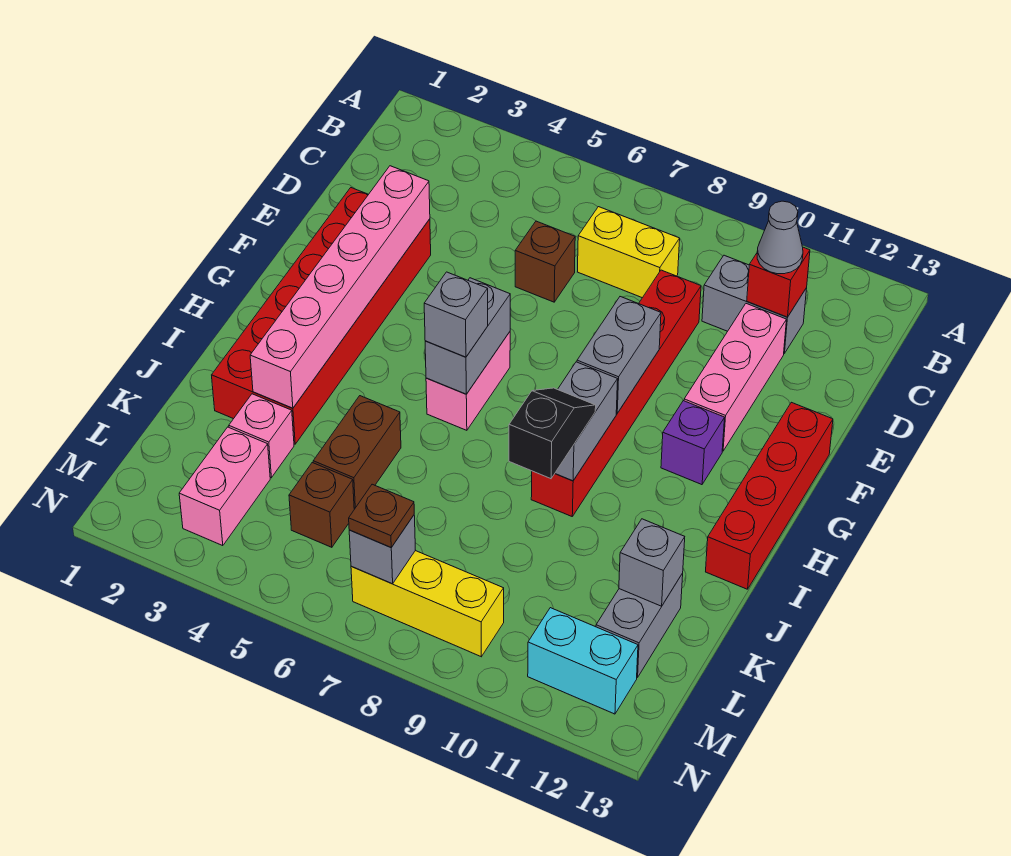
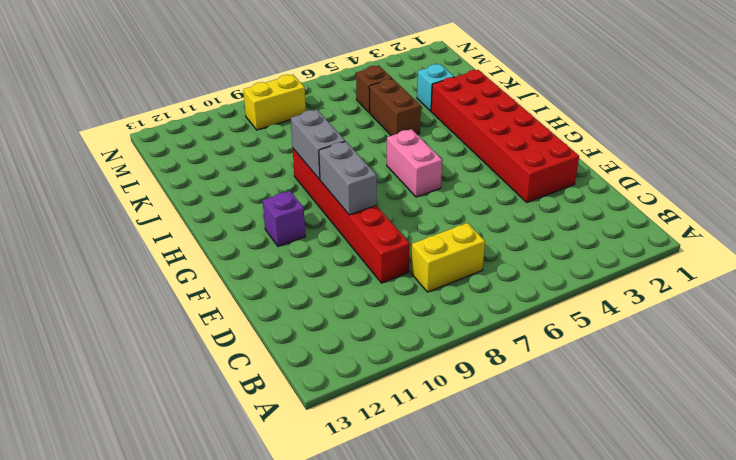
cyan 1x1 brick [417,64,454,111] -> pink 1x1 brick [229,394,294,478]
yellow 1x2 brick [243,75,306,130] -> yellow 1x3 brick [351,551,504,657]
none -> grey 1x2 brick [702,255,807,353]
none -> brown 1x1 brick [515,221,575,302]
none -> pink 1x3 brick [684,304,786,451]

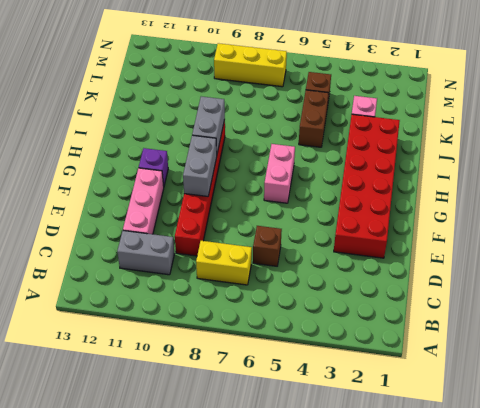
none -> red 1x4 brick [706,402,833,589]
none -> grey 1x2 brick [596,573,683,678]
none -> pink 1x2 brick [179,427,270,546]

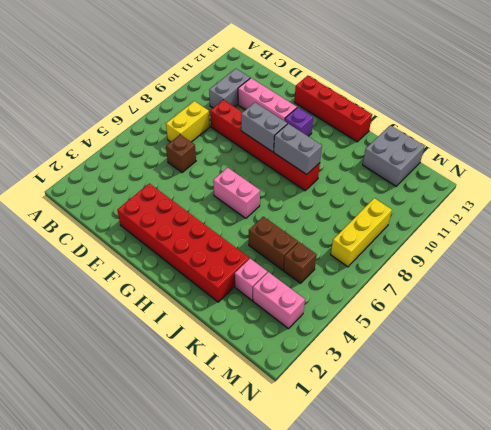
grey 2x2 brick [363,125,425,186] -> grey 1x2 brick [596,573,683,678]
none -> cyan 1x2 brick [528,608,638,714]
none -> red 1x1 brick [747,247,810,317]
none -> pink 1x6 brick [250,166,430,408]

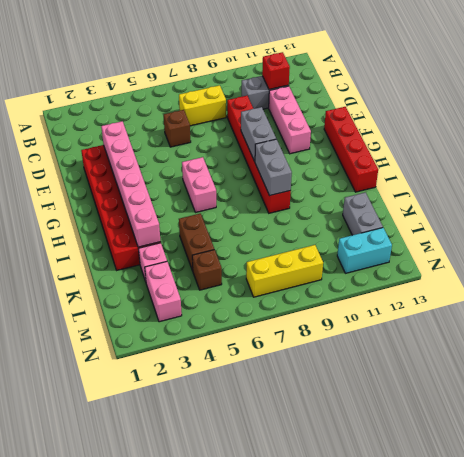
none -> purple 1x1 brick [661,401,725,485]
none -> grey 1x2 brick [425,278,510,394]
none -> grey 1x1 brick [619,519,685,606]

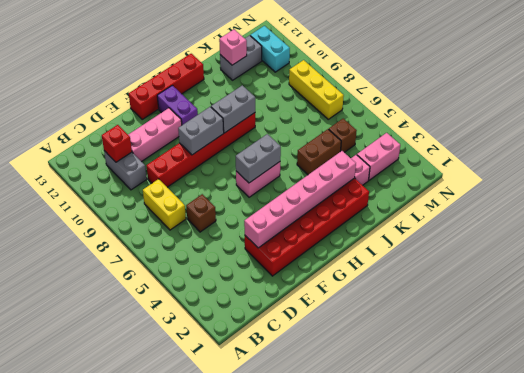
purple 1x2 brick [157,85,198,125] -> purple 1x1 brick [661,401,725,485]
pink 1x1 brick [219,30,247,65] -> grey 1x1 brick [619,519,685,606]
none -> grey 1x1 brick [349,515,415,584]
none -> grey 1x1 cone [757,201,803,274]
none -> grey 1x1 brick [424,272,488,357]

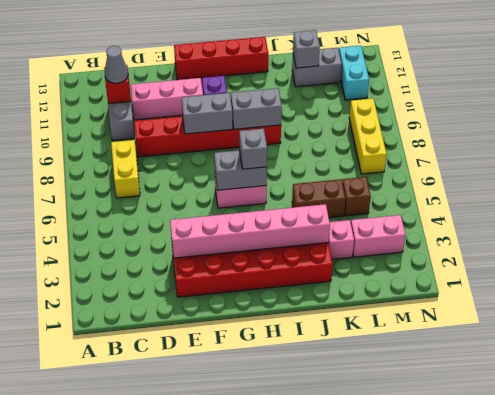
none -> brown 1x1 brick [515,221,575,302]
none -> grey 1x1 brick [349,515,415,584]
none -> black 1x2 slope [509,388,596,479]

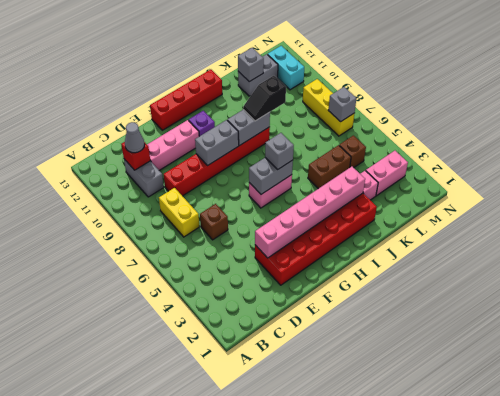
none -> brown 1x1 plate [349,484,414,547]

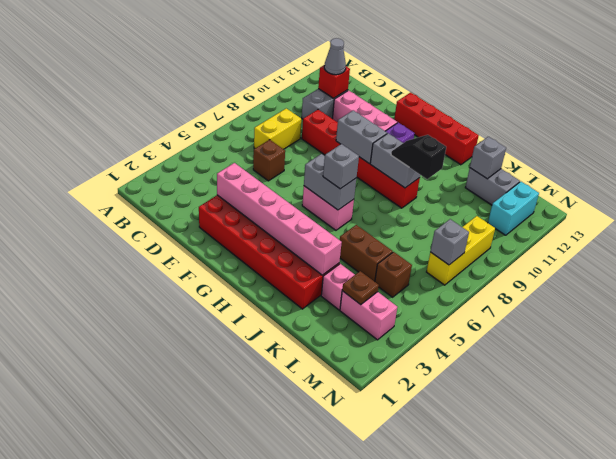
brown 1x1 plate [342,271,379,305] -> brown 1x1 plate moved to [349,484,414,547]

